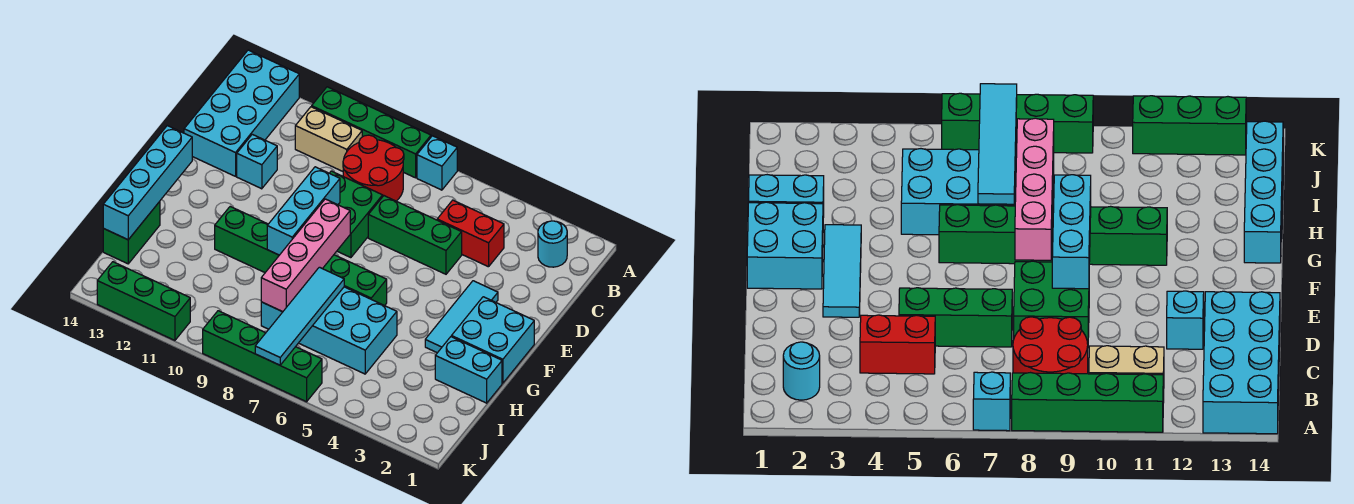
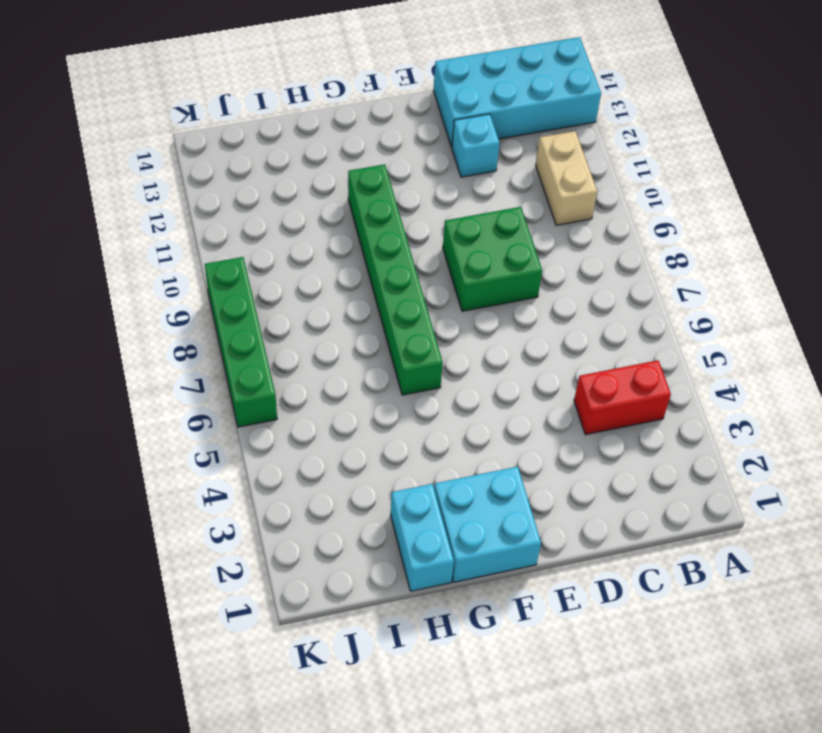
red 1x2 brick [574,360,671,435] -> red 1x2 brick turned to [437,200,504,267]
none -> cyan 1x1 brick [417,136,457,190]
none -> green 1x4 brick [312,87,431,178]
none -> cyan 1x1 round brick [538,221,567,267]

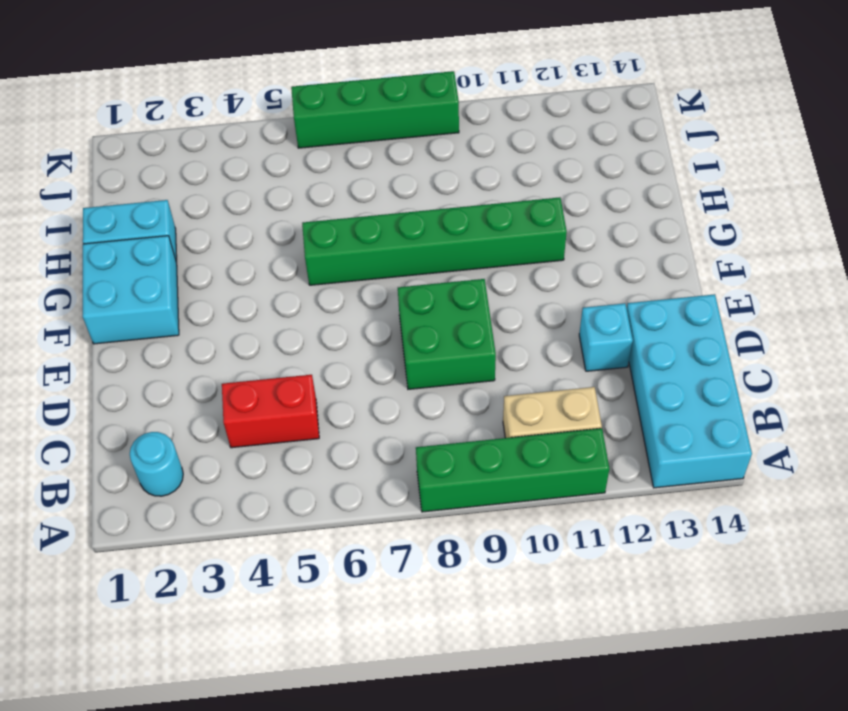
none -> cyan 1x1 brick [417,136,457,190]
none -> red 2x2 round brick [343,135,404,201]
none -> green 1x3 brick [368,196,462,274]

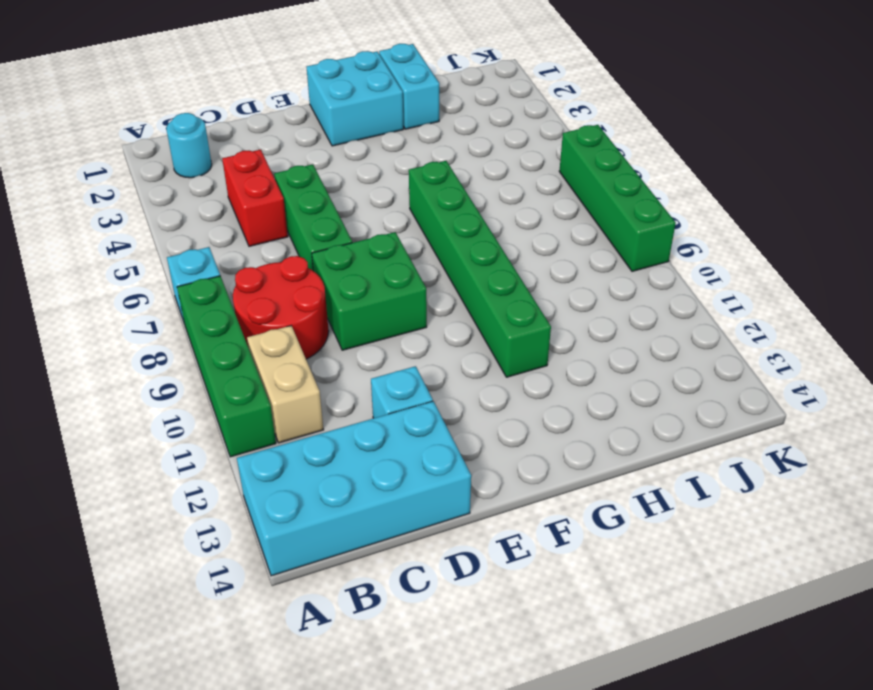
none -> cyan 1x3 tile [425,281,498,353]
none -> cyan 2x4 brick [261,287,397,374]
none -> green 1x2 brick [103,202,160,264]

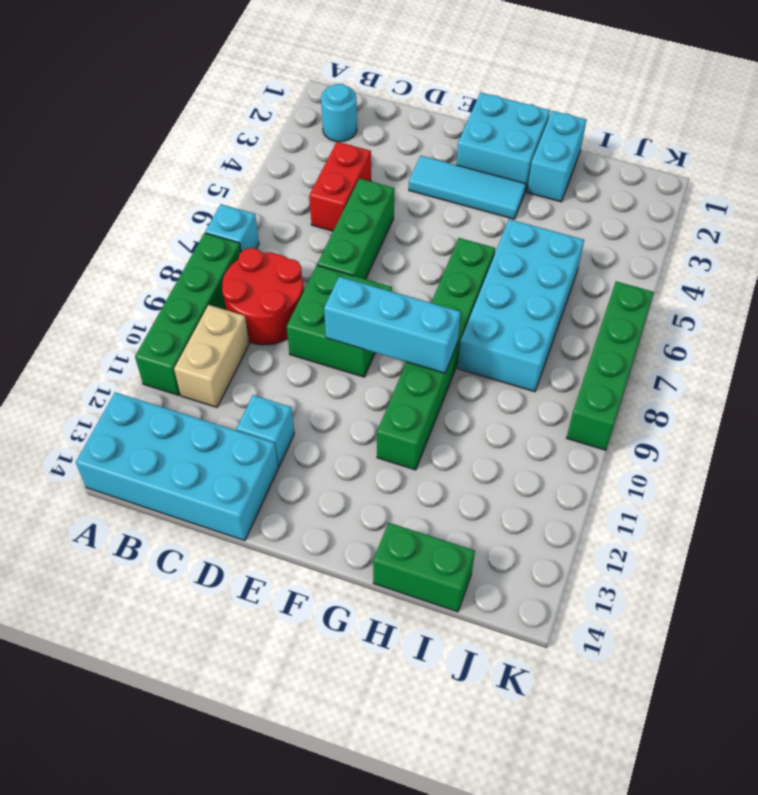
none -> green 1x3 brick [97,262,190,340]
none -> pink 1x4 brick [261,199,350,312]
none -> cyan 1x4 brick [103,126,192,240]

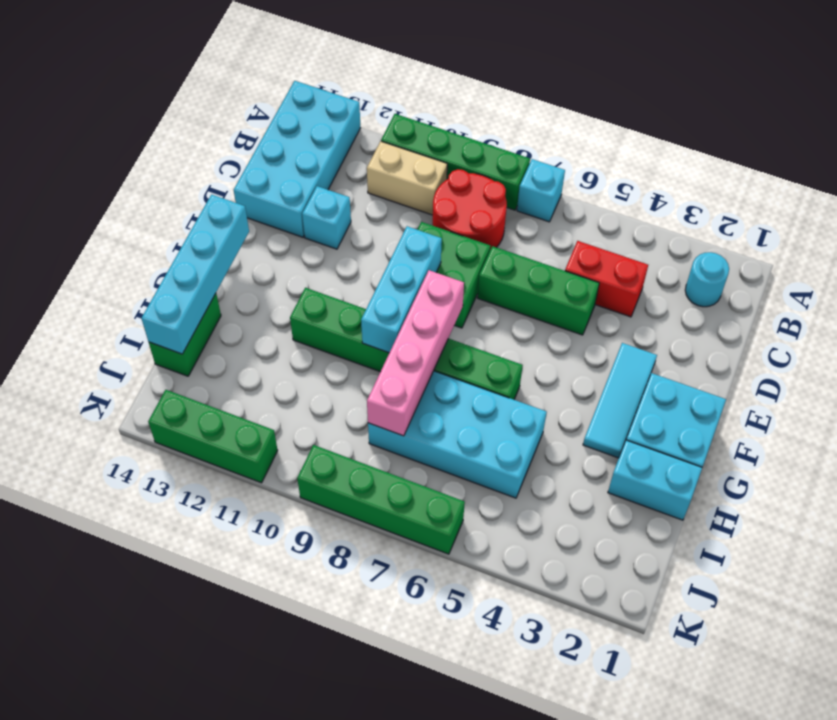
none -> cyan 1x4 tile [255,267,344,365]

